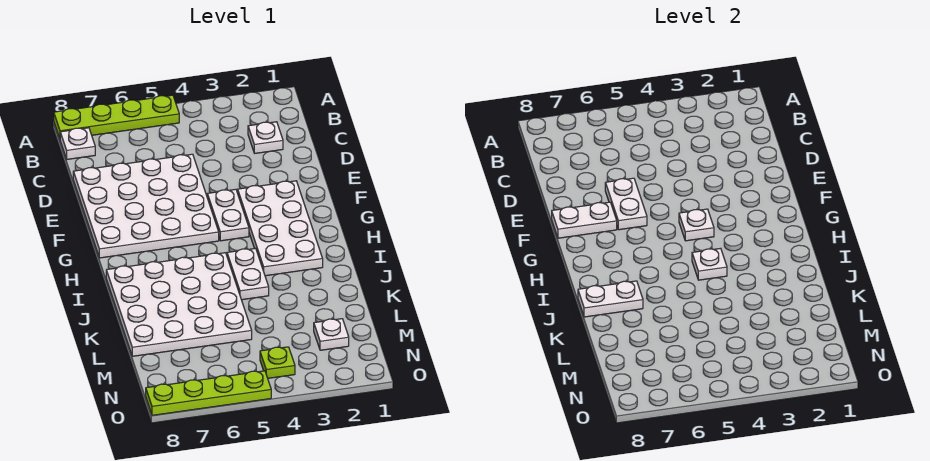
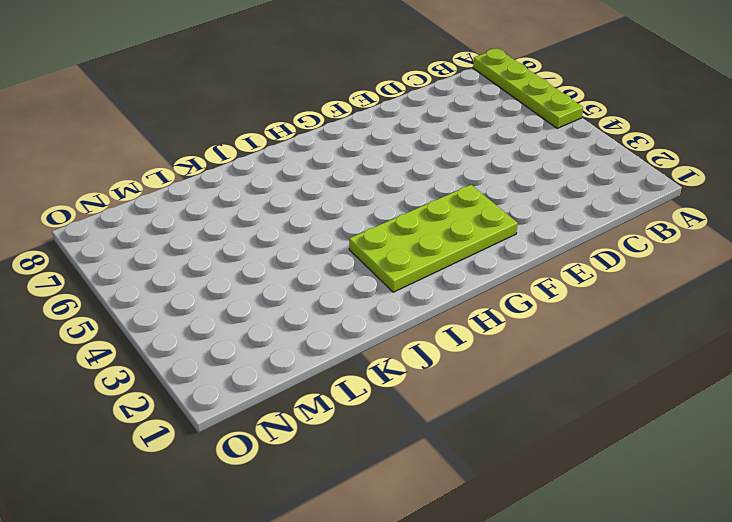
lime 2x4 plate [349,185,518,292] -> white 2x4 plate [238,181,323,276]
none -> white 1x1 plate [60,128,95,159]
none -> white 1x1 plate [248,122,283,153]
none -> white 4x4 plate [73,154,219,258]

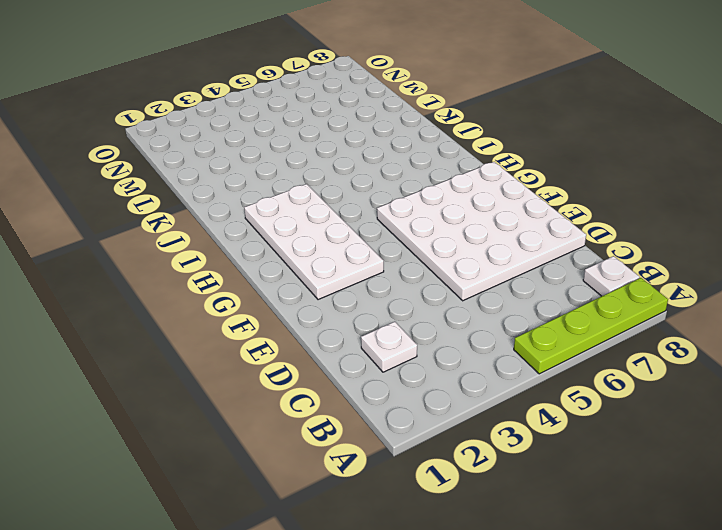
none -> white 1x2 plate [207,189,249,241]
none -> white 1x2 plate [227,248,269,300]
none -> white 4x4 plate [106,253,252,356]

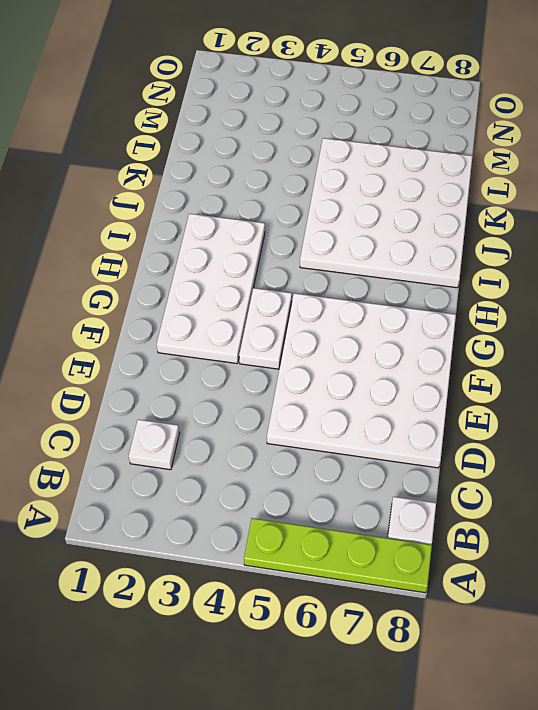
none -> white 1x2 plate [227,248,269,300]
none -> white 1x1 plate [314,319,349,350]
none -> lime 1x1 plate [260,347,295,378]

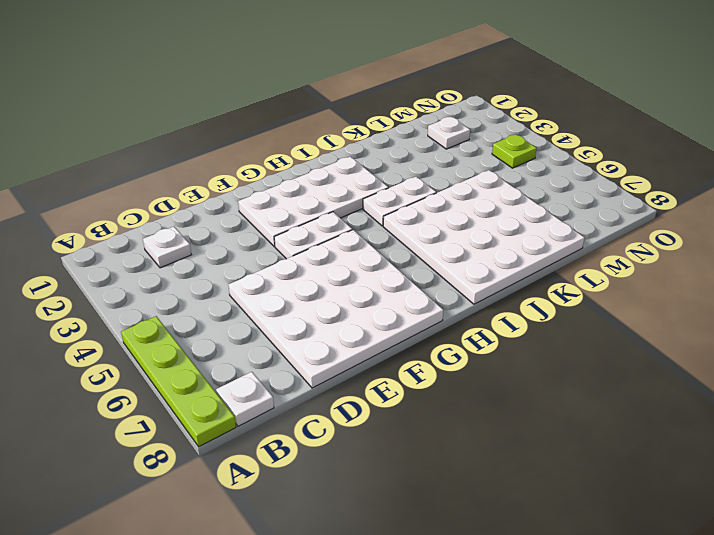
none -> lime 1x4 plate [146,371,271,415]
none -> white 1x2 plate [605,178,647,230]
none -> white 1x2 plate [552,202,617,238]

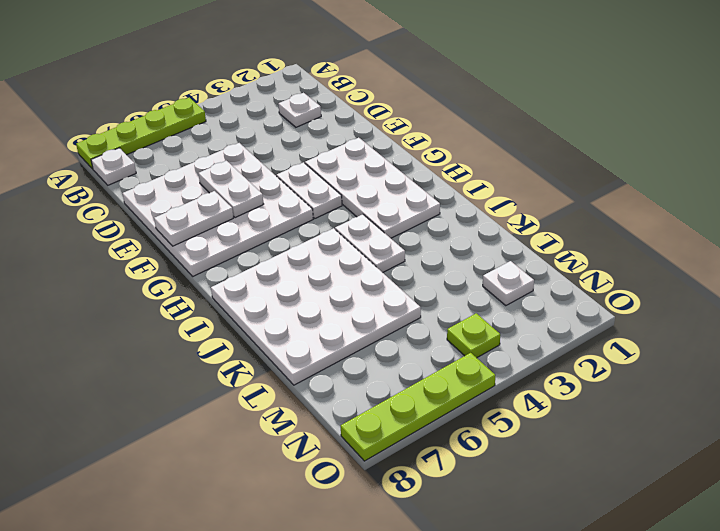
none -> white 1x1 plate [679,209,714,241]
none -> white 1x1 plate [692,248,727,280]
none -> white 1x2 plate [578,281,643,317]

